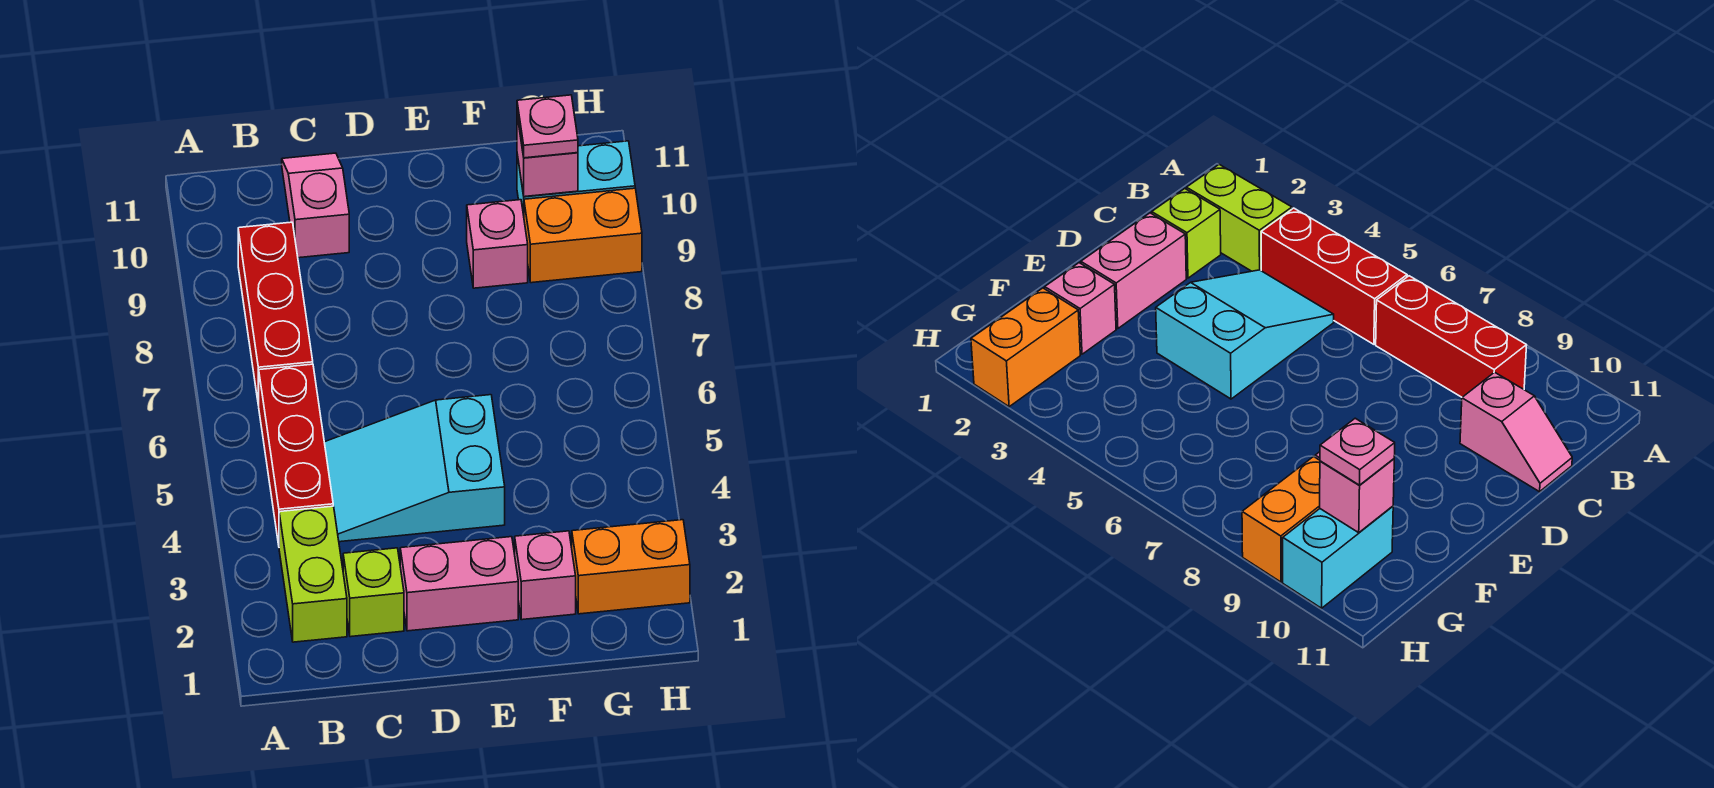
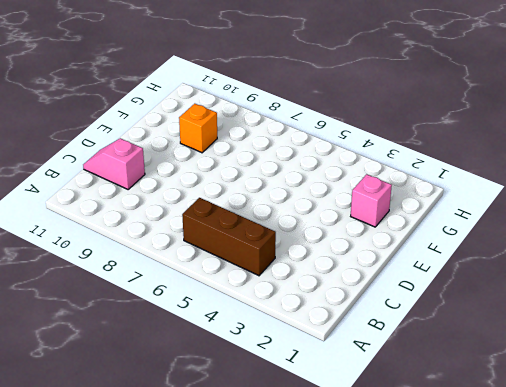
brown 1x3 brick [182,198,276,276] -> red 1x3 brick [259,364,333,545]
orange 1x1 brick [179,104,217,153] -> pink 1x1 brick [467,200,528,288]
none -> lime 1x2 brick [279,506,347,642]
none -> red 1x3 brick [238,222,313,405]
none -> lime 1x1 brick [343,548,404,637]

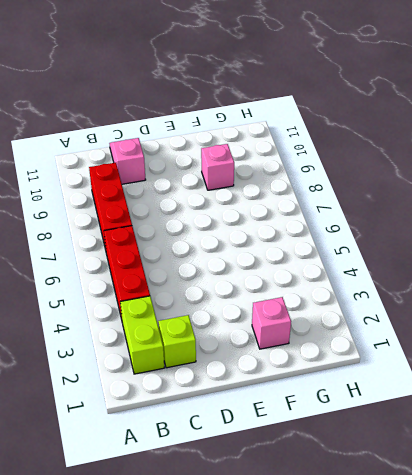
none -> cyan 2x3 slope [324,395,505,542]
none -> pink 1x2 brick [400,537,518,631]
none -> orange 1x2 brick [572,520,690,614]

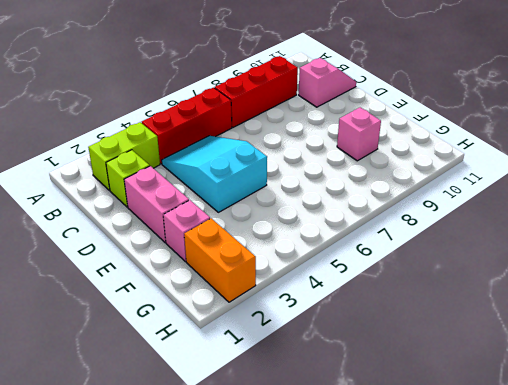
none -> orange 1x2 brick [524,188,642,283]
none -> cyan 1x2 brick [517,141,635,215]
none -> pink 1x1 brick [517,116,578,197]

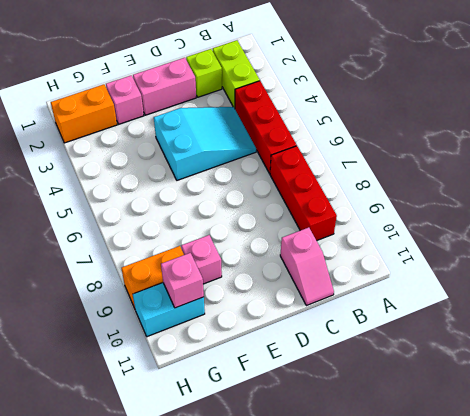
none -> pink 1x1 plate [517,95,578,158]

